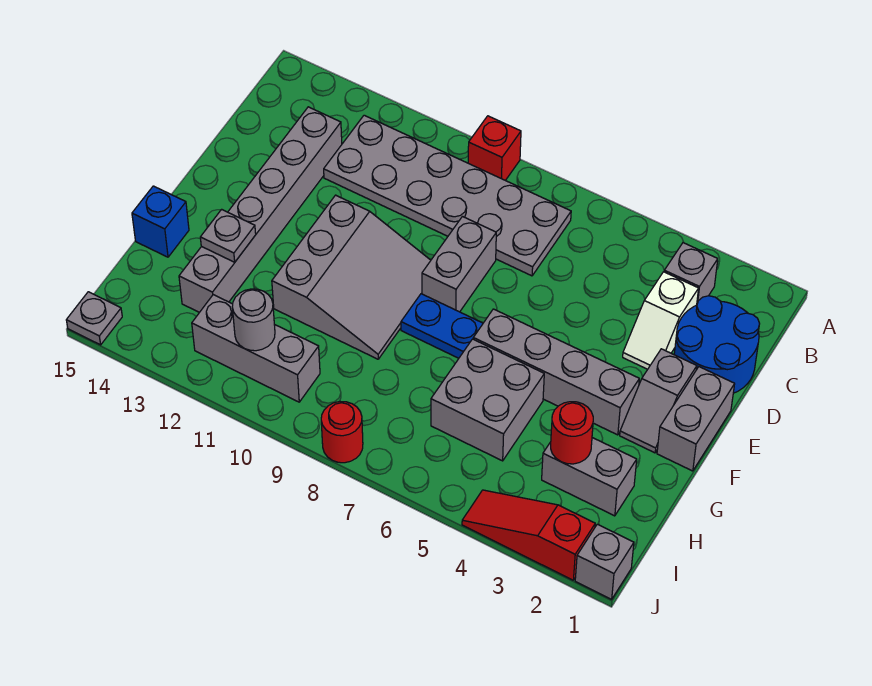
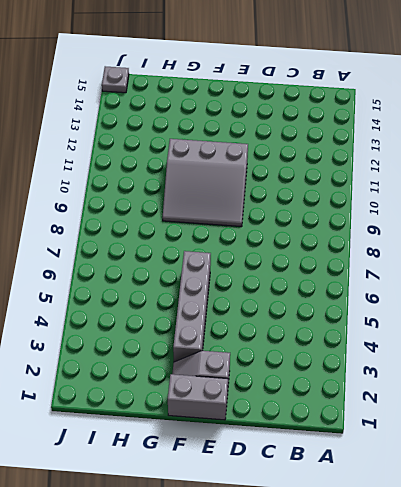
none -> red 1x1 brick [468,116,521,180]
none -> grey 1x1 brick [664,243,718,304]
none -> grey 2x6 plate [324,115,571,276]

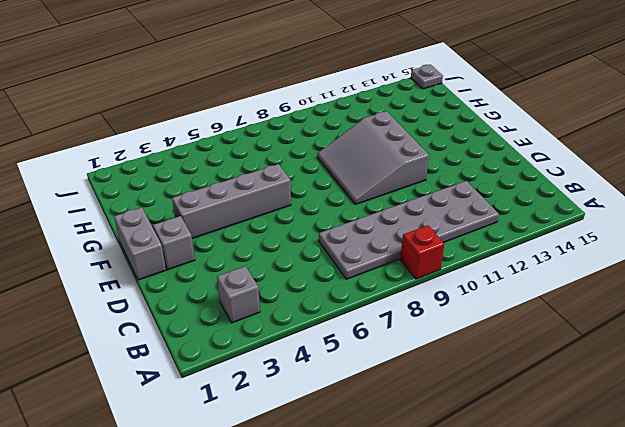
none -> blue 2x2 round brick [674,296,760,393]
none -> white 1x2 slope [623,272,699,369]
none -> grey 1x6 brick [179,107,342,312]

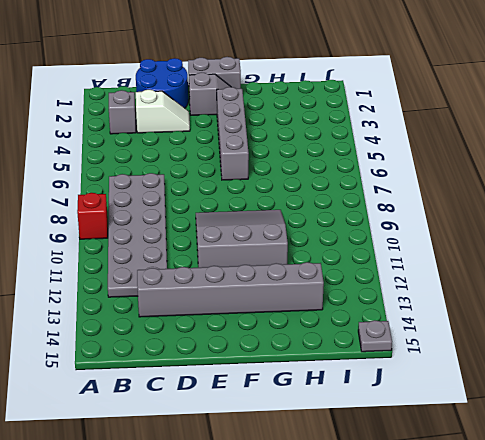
none -> grey 1x2 brick [422,217,496,312]
none -> blue 1x2 plate [401,294,483,358]
none -> grey 2x2 brick [431,339,544,461]

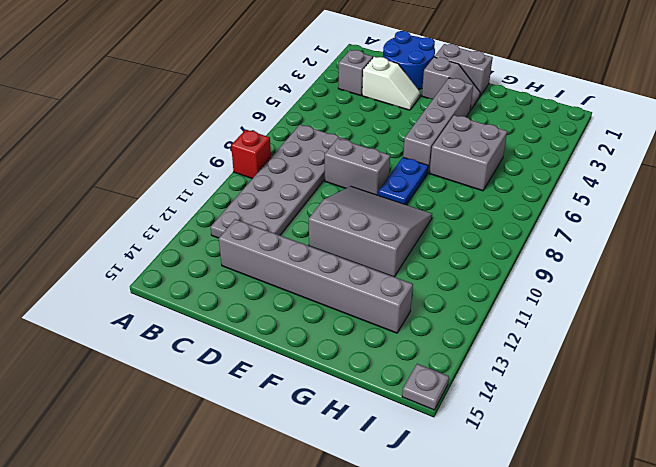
none -> blue 1x1 brick [132,186,189,257]
none -> grey 1x2 brick [542,438,637,516]
none -> grey 1x3 brick [192,295,320,402]

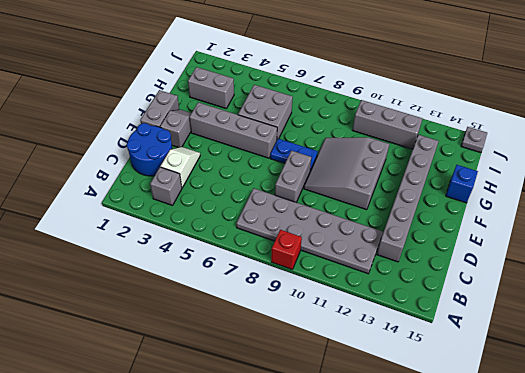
none -> grey 1x1 brick [575,524,634,599]
none -> red 1x3 slope [462,490,595,580]
none -> red 1x1 round brick [321,402,363,463]

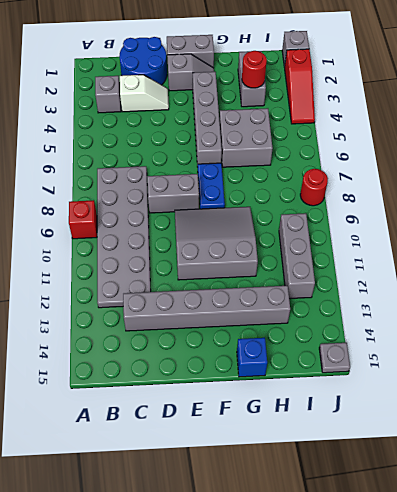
none -> grey 1x1 plate [200,209,256,262]
none -> grey 1x1 round brick [232,289,275,351]

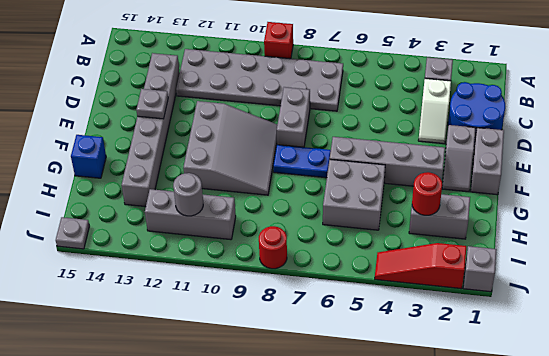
grey 1x1 plate [136,89,168,119] -> grey 1x1 plate moved to [200,209,256,262]

